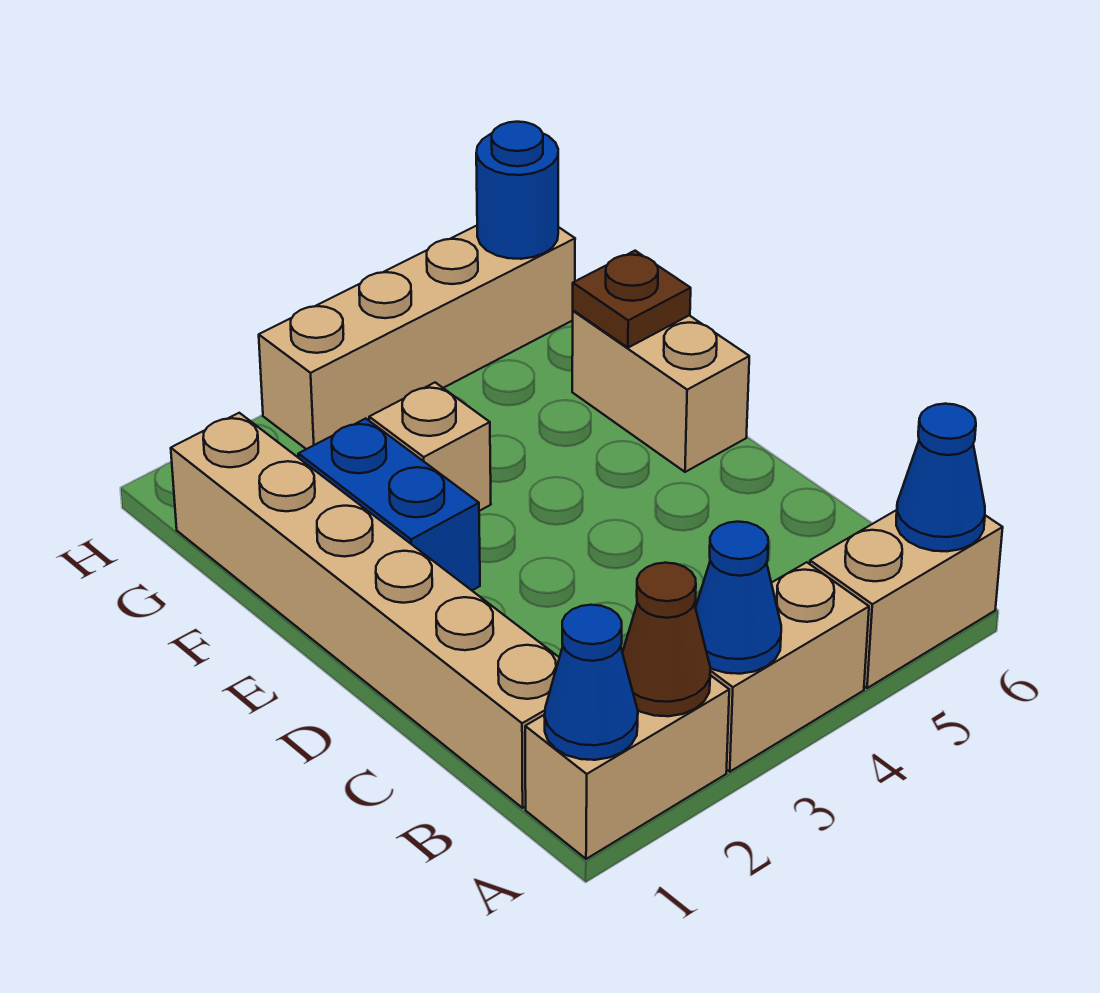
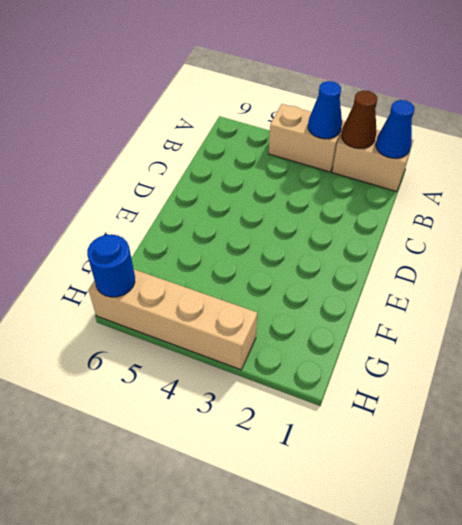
none -> tan 1x2 brick [810,510,1003,688]
none -> tan 1x6 brick [171,413,559,808]
none -> blue 1x2 brick [298,418,480,590]

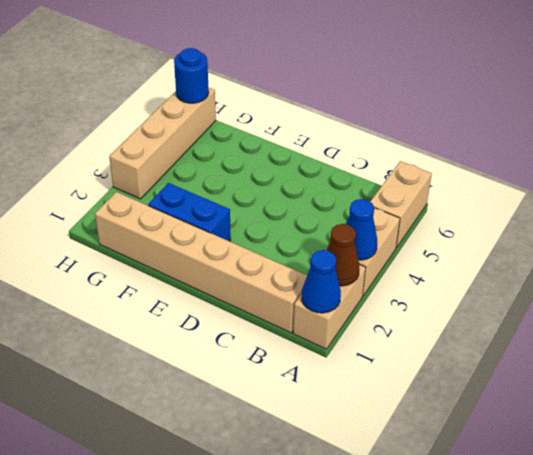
none -> tan 1x2 brick [572,310,749,472]
none -> tan 1x1 brick [369,383,491,511]
none -> blue 1x1 cone [896,404,985,551]

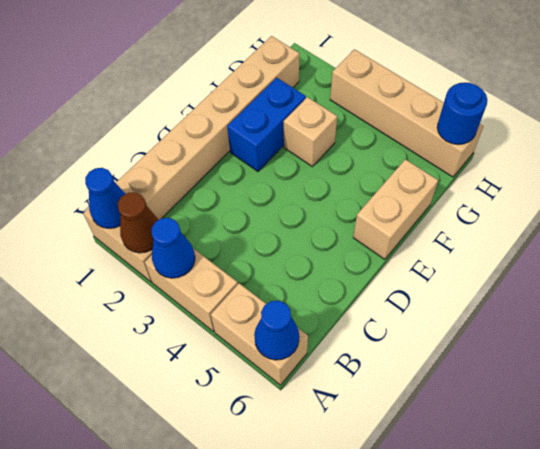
none -> brown 1x1 plate [573,251,691,348]

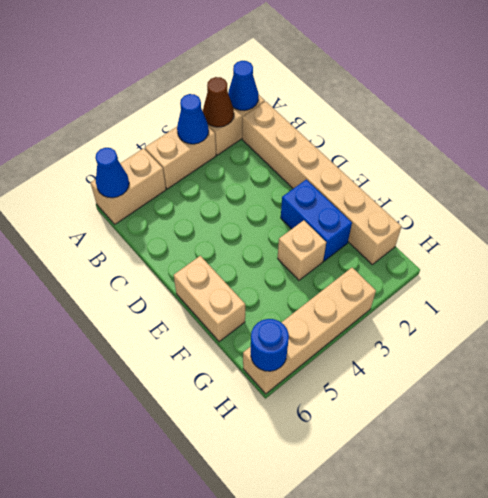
none -> brown 1x1 plate [573,251,691,348]

